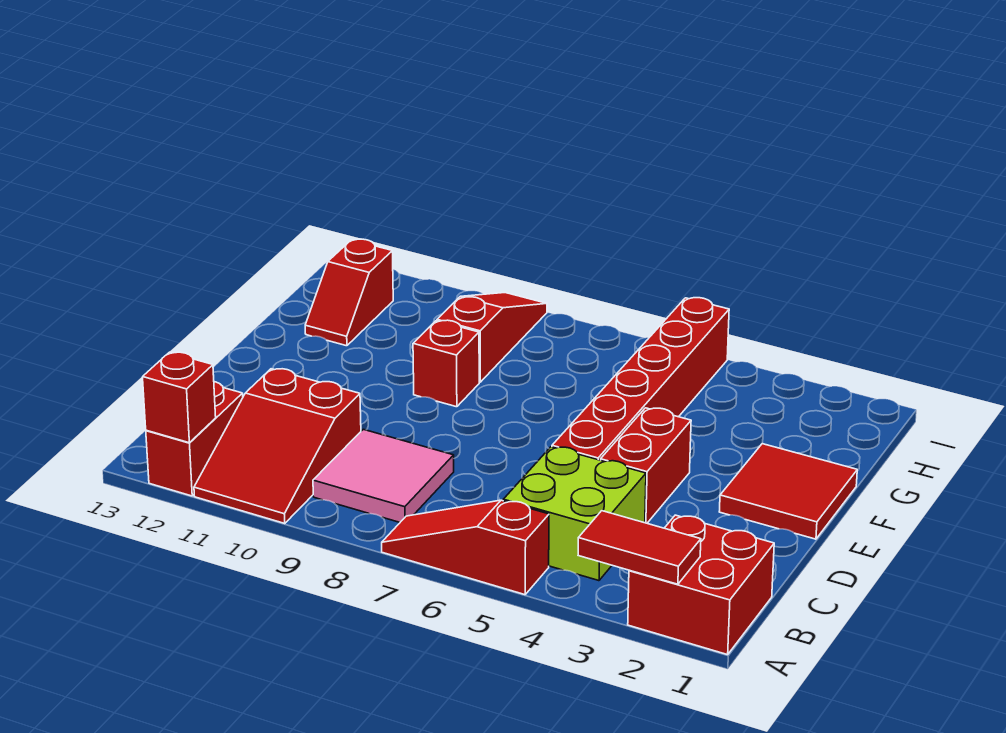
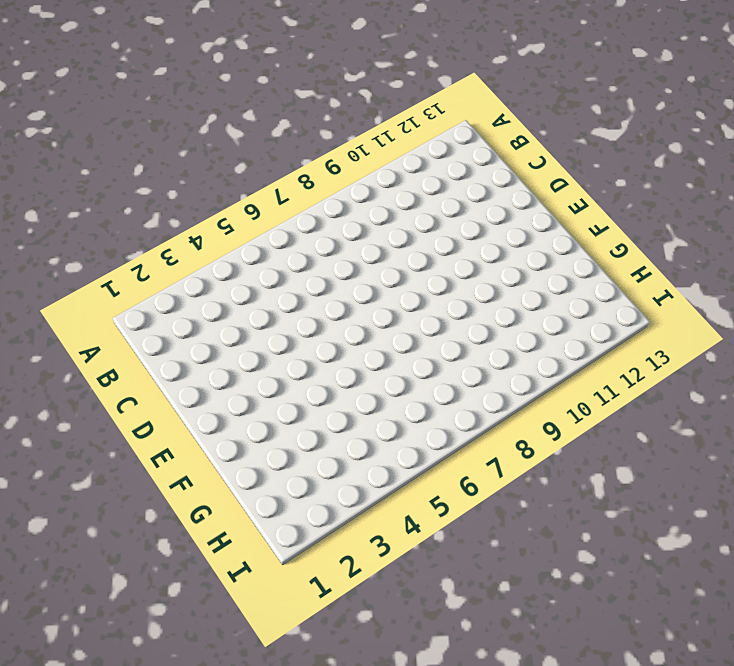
none -> red 2x2 brick [628,515,774,655]
none -> red 1x3 slope [382,500,549,595]
none -> red 2x3 slope [194,369,361,524]

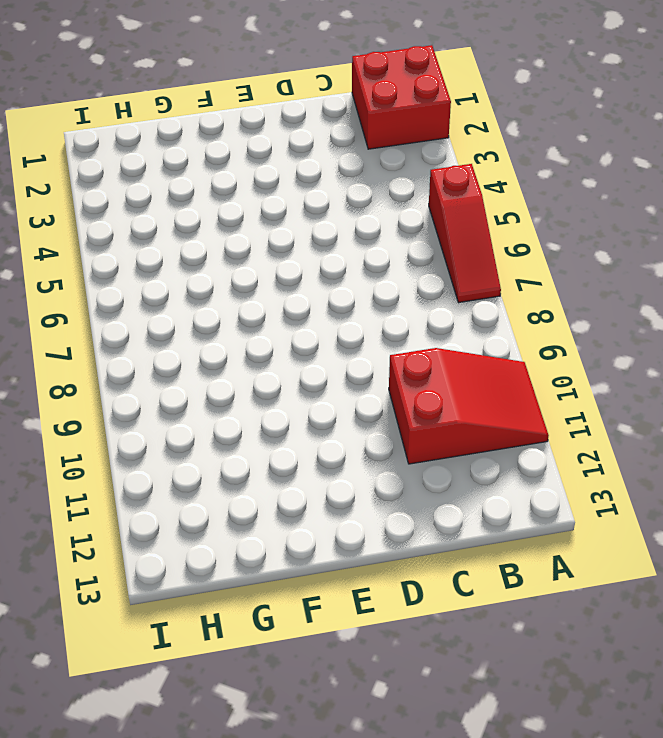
none -> red 1x2 brick [146,382,243,496]
none -> lime 2x2 brick [503,447,646,581]
none -> pink 2x2 tile [313,429,454,522]

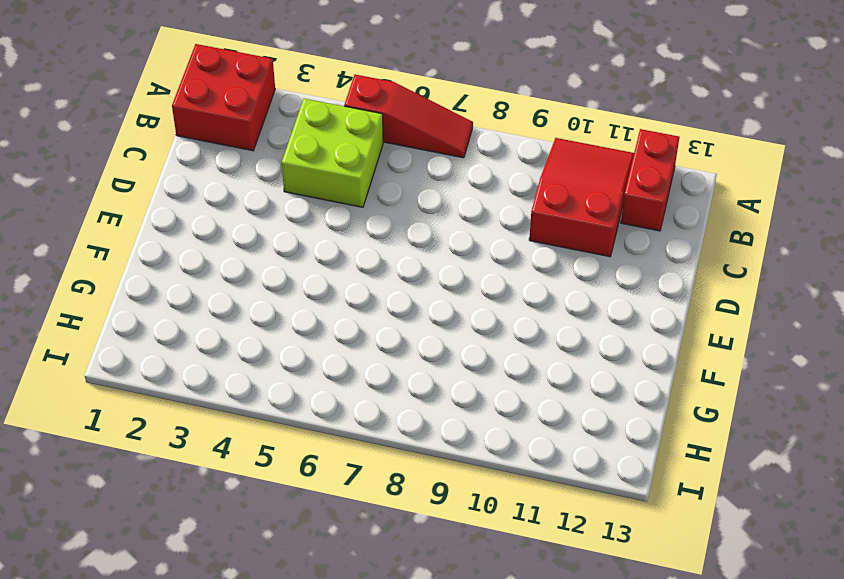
none -> pink 2x2 tile [313,429,454,522]
none -> red 1x2 brick [601,408,691,523]
none -> red 1x6 brick [552,298,729,460]

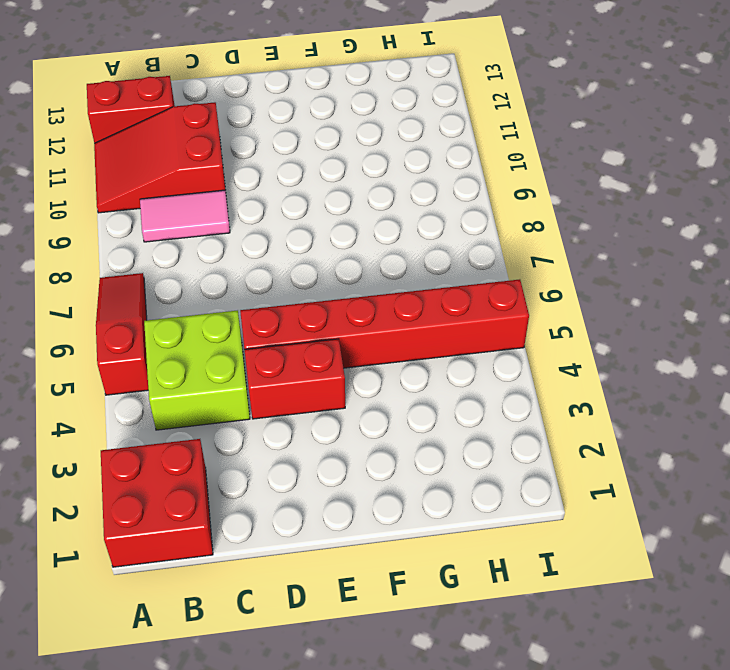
pink 1x2 tile [140,190,230,242] -> pink 2x2 tile [313,429,454,522]
none -> red 2x2 tile [719,444,857,539]
none -> red 1x1 brick [413,320,479,407]
none -> red 1x3 slope [437,293,547,382]

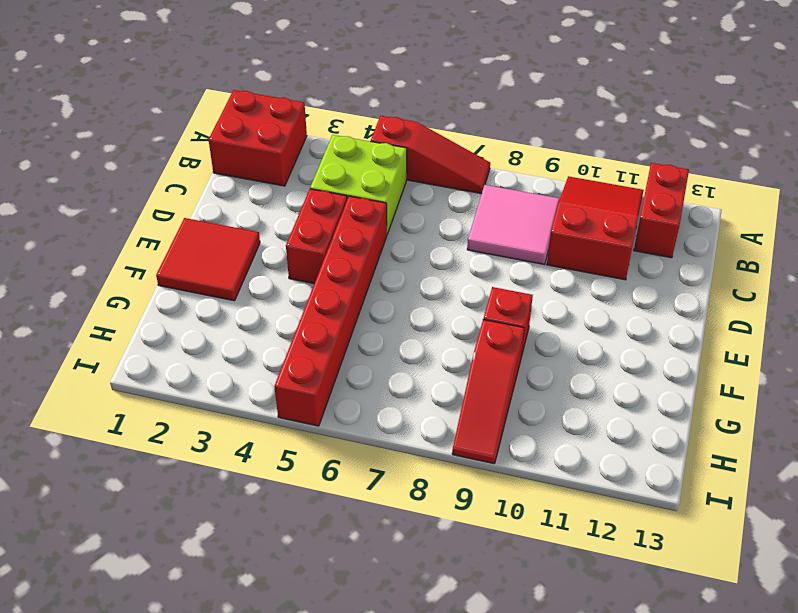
none -> red 1x2 slope [305,239,393,346]
none -> red 1x2 tile [578,511,701,584]
none -> red 1x1 brick [143,352,216,443]

